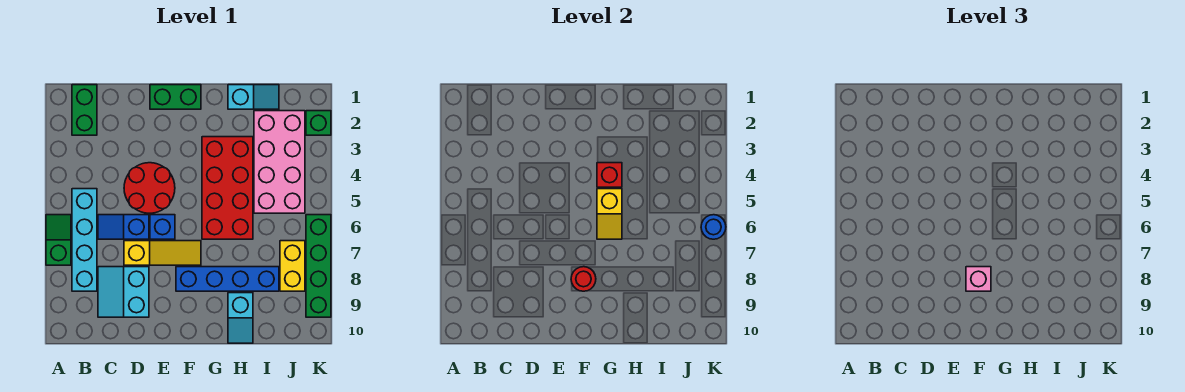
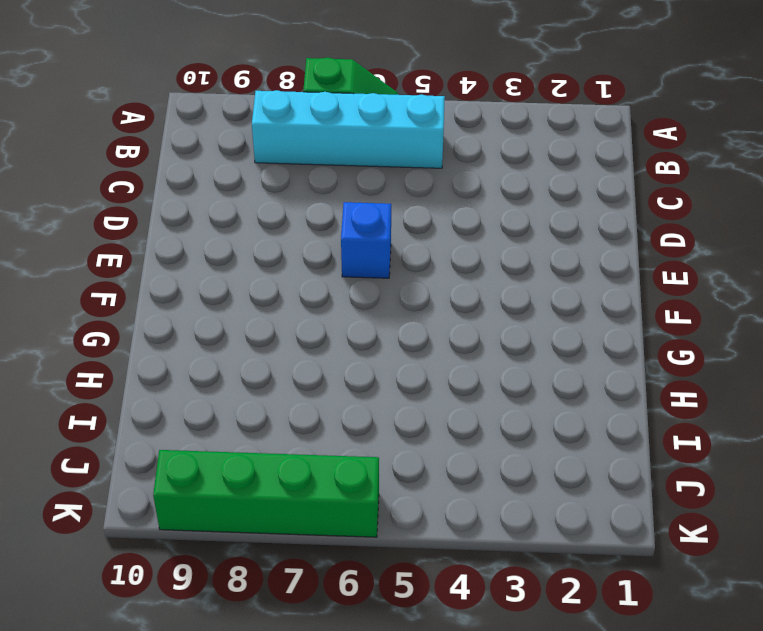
none -> green 1x2 brick [72,85,97,135]
none -> blue 1x2 slope [98,215,149,239]
none -> cyan 2x2 slope [98,267,149,317]

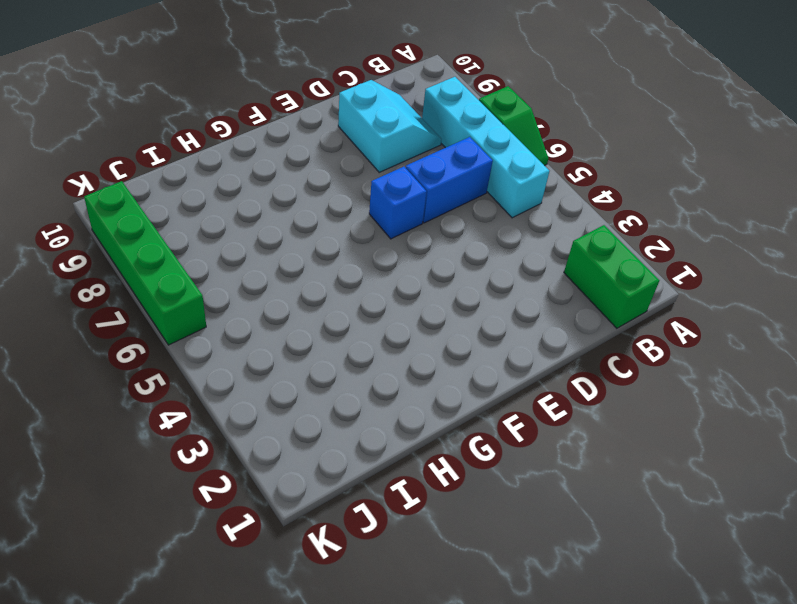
blue 1x2 brick [406,137,493,223] -> blue 1x2 slope [98,215,149,239]
none -> red 2x2 round brick [124,163,175,213]
none -> yellow 1x3 slope [124,241,201,265]
none -> green 1x2 brick [150,85,201,109]

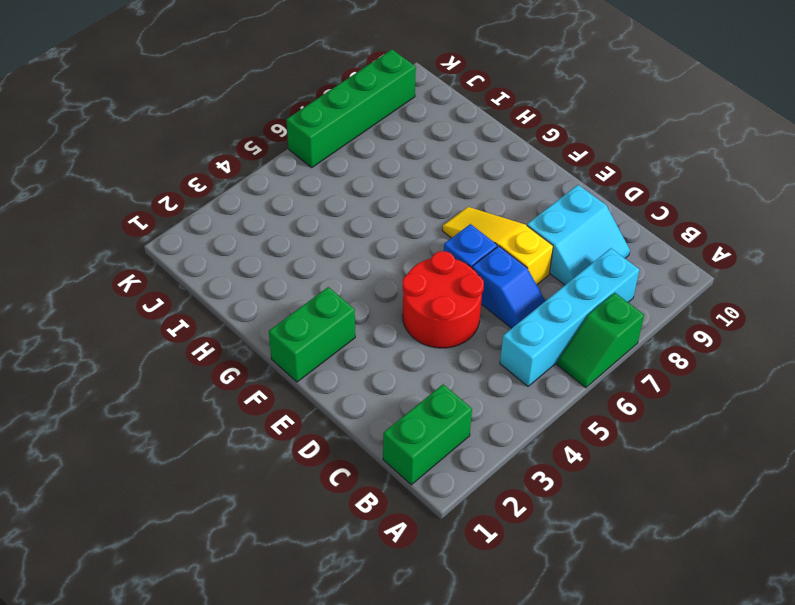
green 1x2 brick [269,287,355,382] -> green 1x2 brick turned to [150,85,201,109]
none -> blue 1x4 brick [176,267,279,291]
none -> red 2x4 brick [202,137,253,239]
none -> cyan 1x2 slope [228,85,279,109]

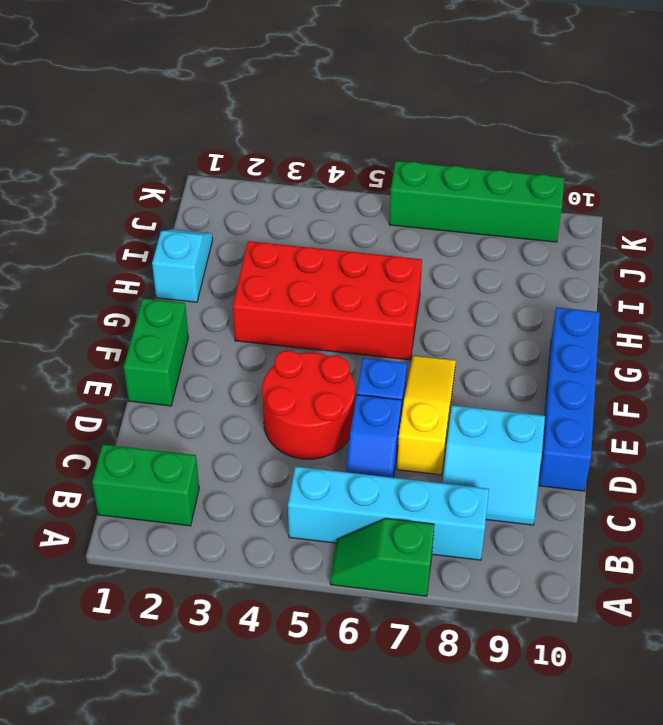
blue 1x4 brick [539,307,600,491] -> blue 1x4 brick moved to [176,267,279,291]
none -> cyan 1x2 slope [228,293,253,343]
none -> pink 2x4 brick [254,111,305,213]
none -> yellow 1x2 brick [280,241,305,291]

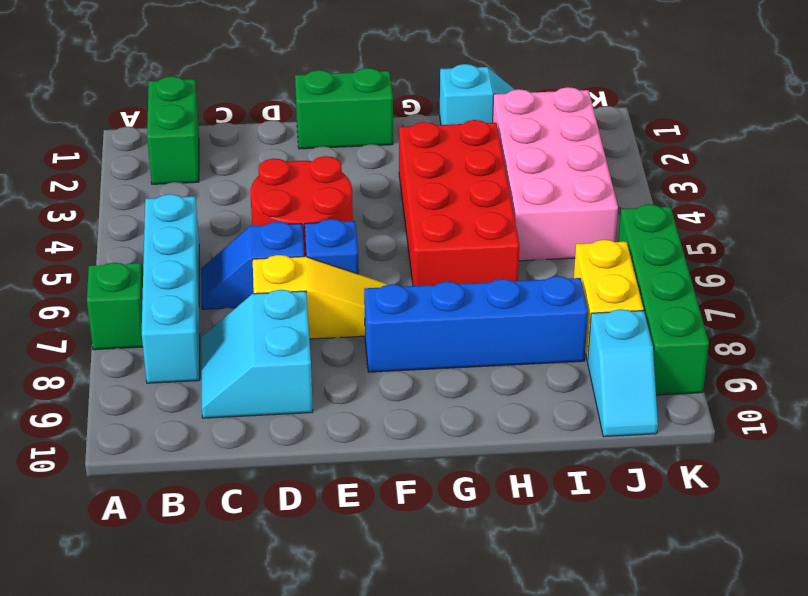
cyan 1x2 slope [588,309,658,437] -> cyan 1x2 slope moved to [228,293,253,343]
none -> green 1x1 brick [306,111,331,135]
none -> red 1x1 round brick [571,267,596,291]
none -> red 1x1 brick [597,163,622,187]

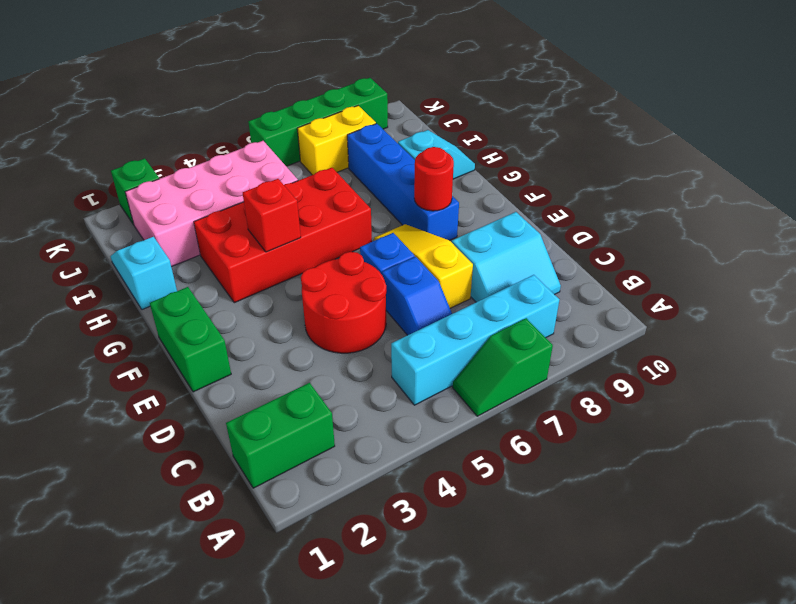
none -> yellow 1x2 slope [597,189,622,239]
none -> blue 1x1 round brick [701,215,726,239]
none -> pink 1x1 brick [966,267,991,291]

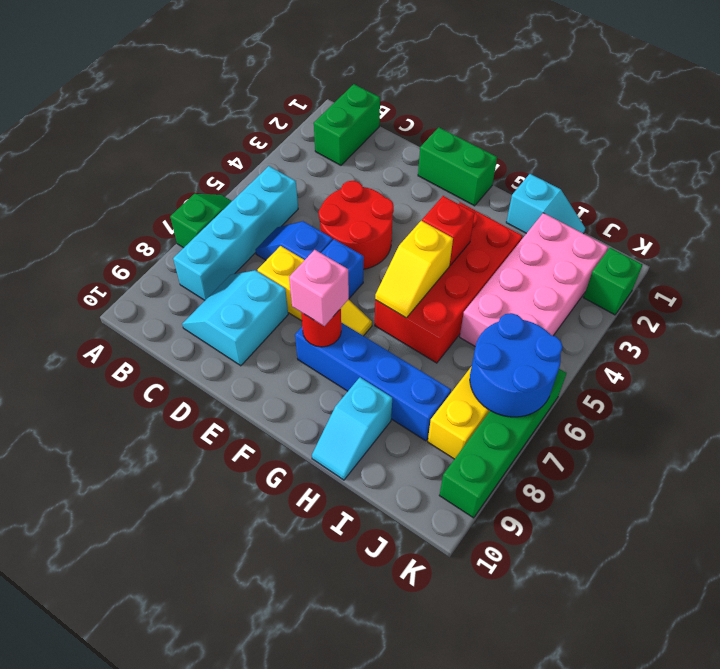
blue 2x2 round brick [470,313,563,417] -> blue 1x1 round brick [701,215,726,239]

